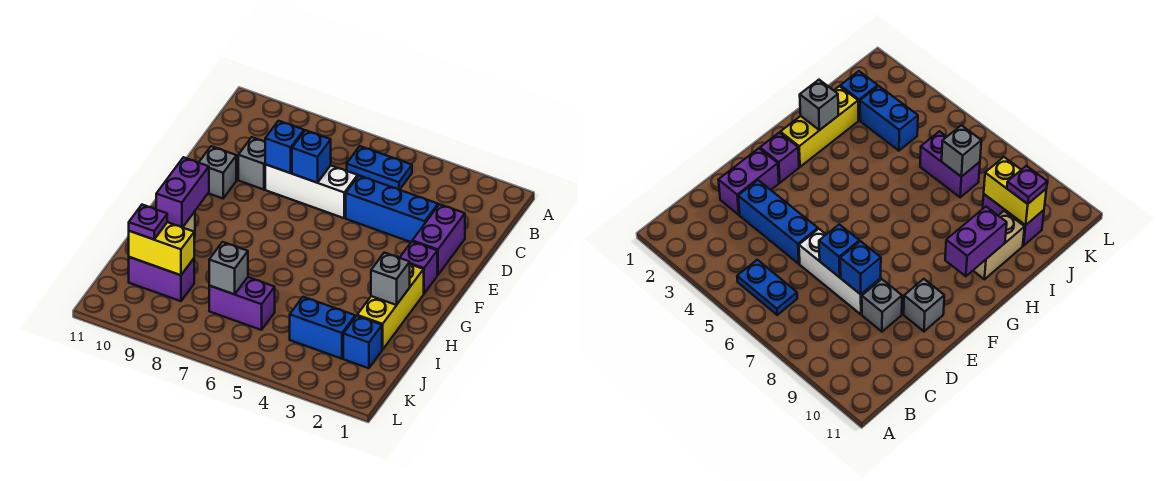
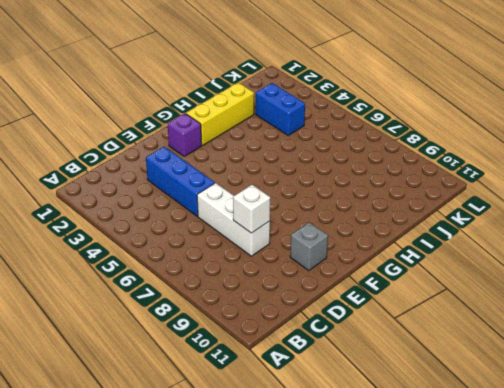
white 1x1 brick [233,185,270,233] -> blue 1x1 brick [265,121,304,173]
none -> blue 1x2 plate [347,146,412,190]
none -> purple 1x2 brick [412,204,465,275]
none -> grey 1x1 brick [238,137,265,190]

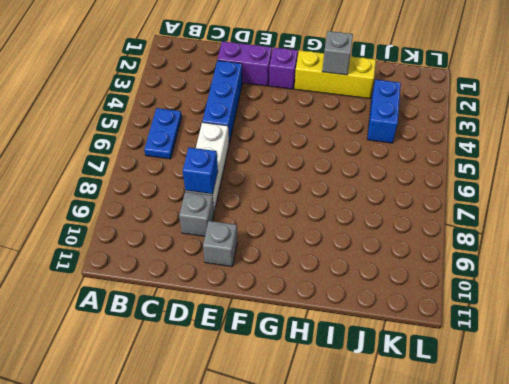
none -> tan 1x2 brick [973,211,1025,279]
none -> blue 1x1 brick [343,316,382,368]
none -> purple 1x2 brick [209,277,275,330]

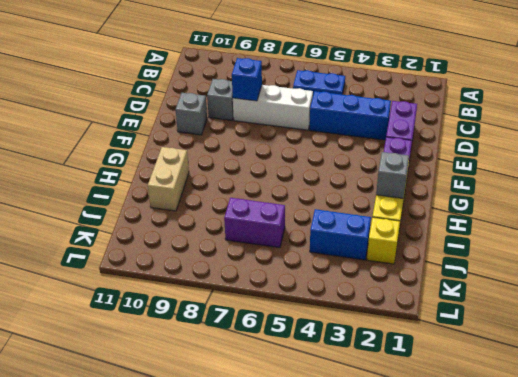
yellow 1x1 brick [367,217,400,264] -> blue 1x1 brick [343,316,382,368]
none -> purple 1x2 brick [129,257,194,301]
none -> blue 1x1 brick [292,130,331,183]
none -> purple 1x2 brick [156,157,209,228]

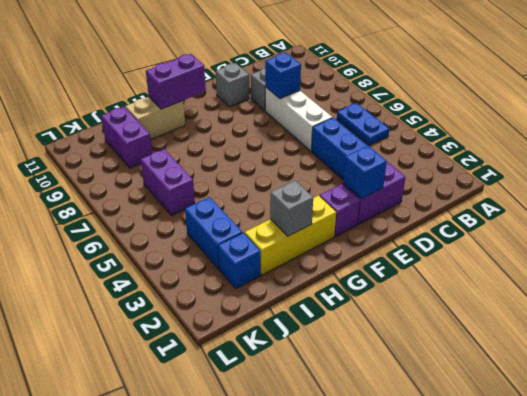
blue 1x1 brick [343,146,387,199] -> blue 1x1 brick moved to [292,130,331,183]
none -> grey 1x1 brick [209,242,248,294]
none -> yellow 1x2 brick [129,222,194,275]
none -> purple 1x1 plate [129,205,167,239]

